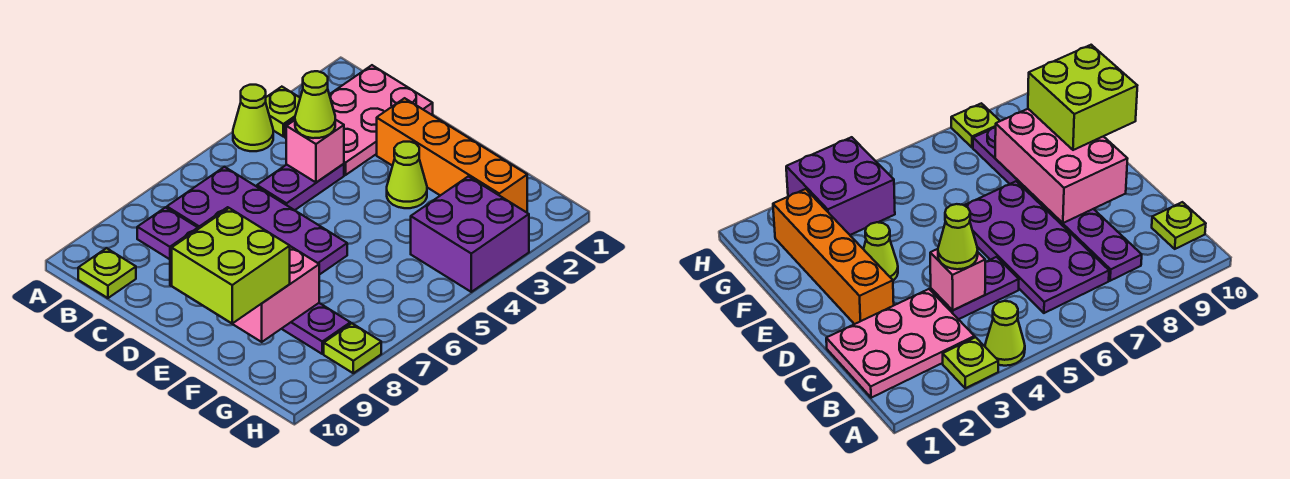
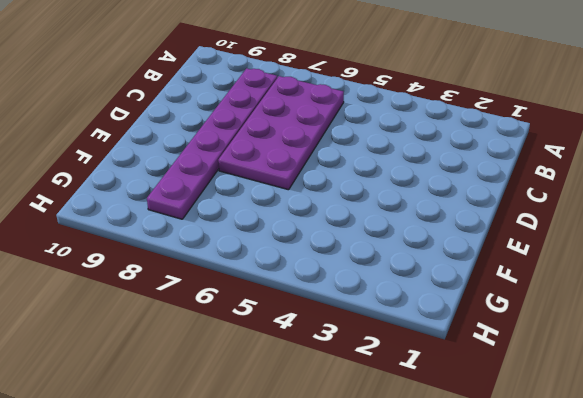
none -> lime 1x1 plate [266,87,300,136]
none -> lime 1x1 cone [233,85,273,151]
none -> pink 2x3 plate [285,65,433,175]

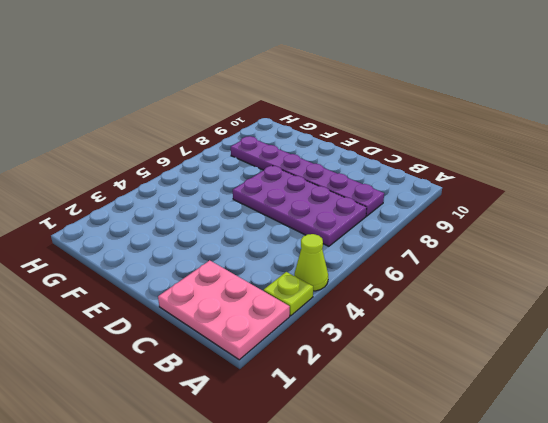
pink 2x3 plate [158,260,290,360] -> pink 2x3 plate turned to [285,65,433,175]
none -> lime 1x1 plate [78,248,136,298]
none -> purple 1x2 plate [257,164,344,210]
none -> orange 1x4 brick [377,98,527,212]

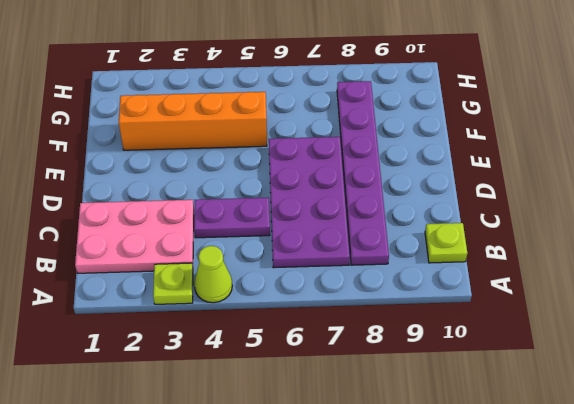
orange 1x4 brick [119,92,267,150] -> orange 1x4 brick turned to [377,98,527,212]
none -> lime 1x1 cone [387,142,427,208]
none -> purple 2x2 brick [411,176,529,292]
none -> lime 1x1 plate [324,323,381,373]

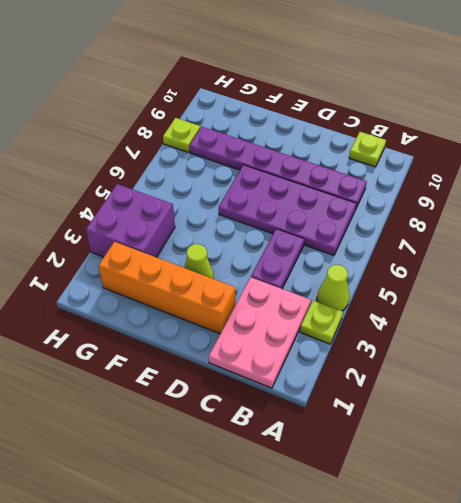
none -> pink 1x1 brick [286,120,344,182]
none -> pink 2x3 brick [170,207,319,342]
none -> lime 1x1 cone [295,71,335,138]

